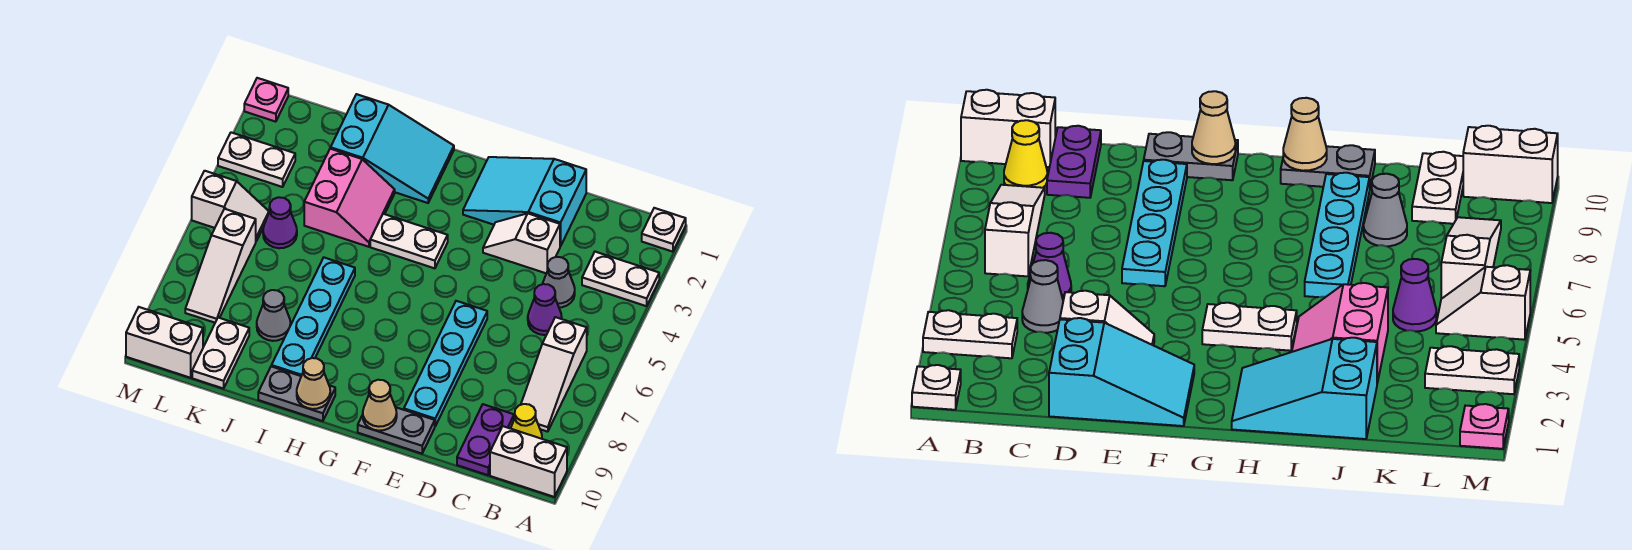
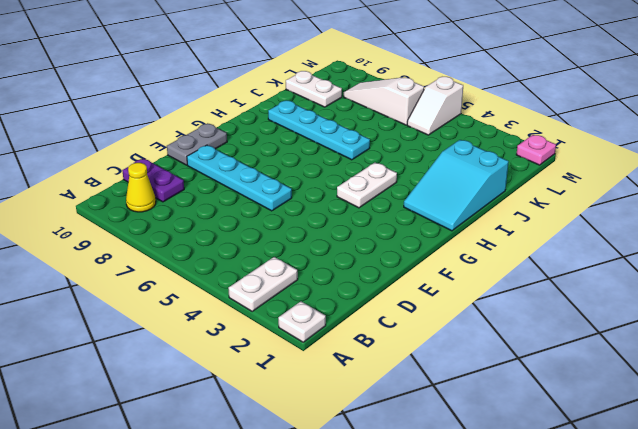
none -> white 1x2 brick [490,426,567,497]
none -> white 1x3 slope [521,317,587,432]
none -> grey 1x1 cone [543,257,575,308]

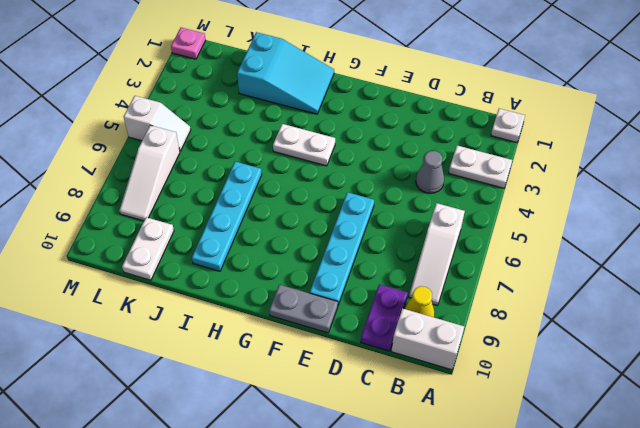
none -> purple 1x1 cone [528,284,562,335]
none -> cyan 2x3 slope [463,157,586,246]
none -> white 1x2 slope [483,213,560,273]

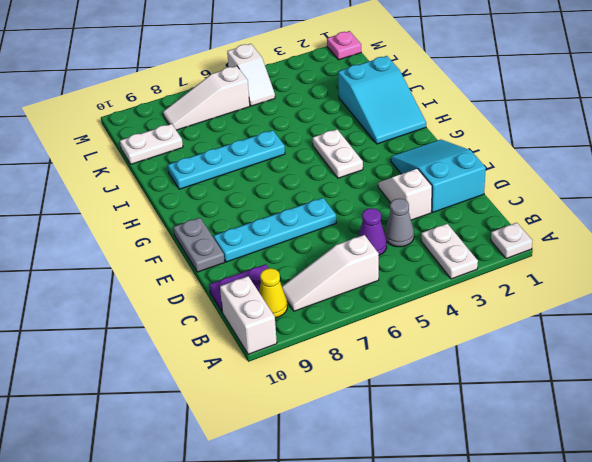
none -> grey 1x2 plate [258,366,335,421]
none -> pink 2x2 slope [304,149,395,247]
none -> grey 1x1 cone [257,290,291,341]

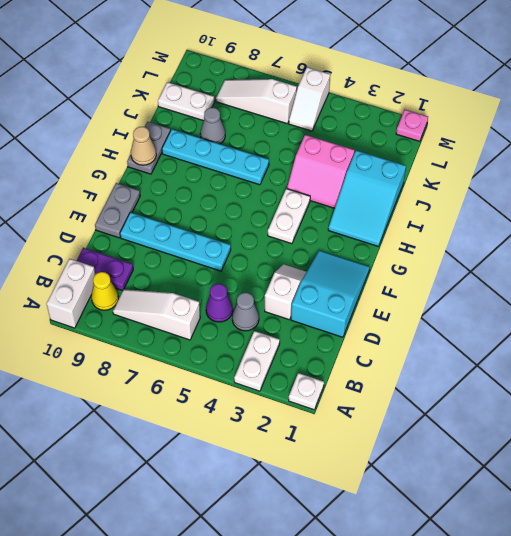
none -> purple 1x1 cone [263,197,297,248]
none -> white 1x2 plate [218,132,295,187]
none -> white 1x2 brick [126,307,203,378]

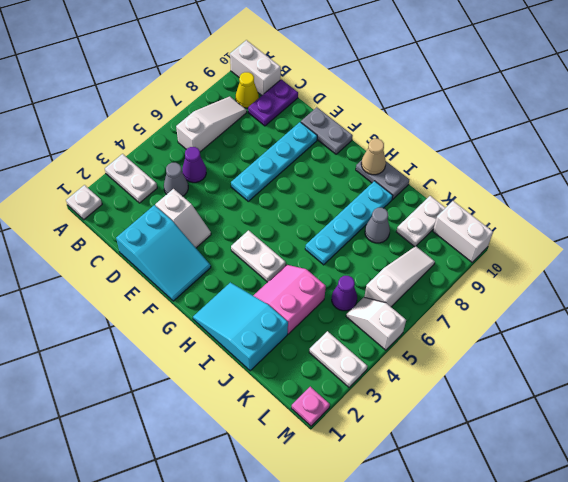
none -> tan 1x1 cone [363,380,397,431]

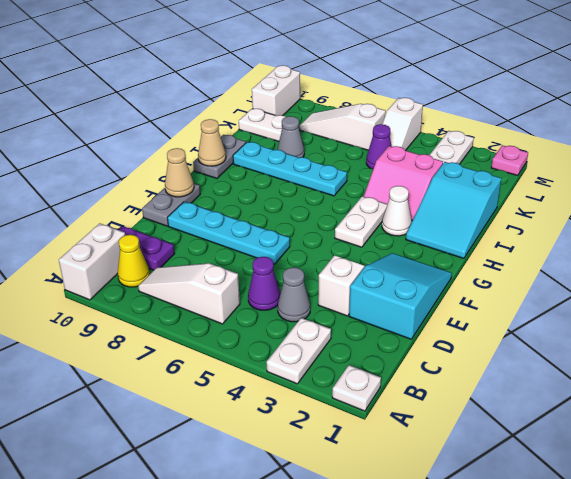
white 1x1 cone [382,186,412,236] -> none

